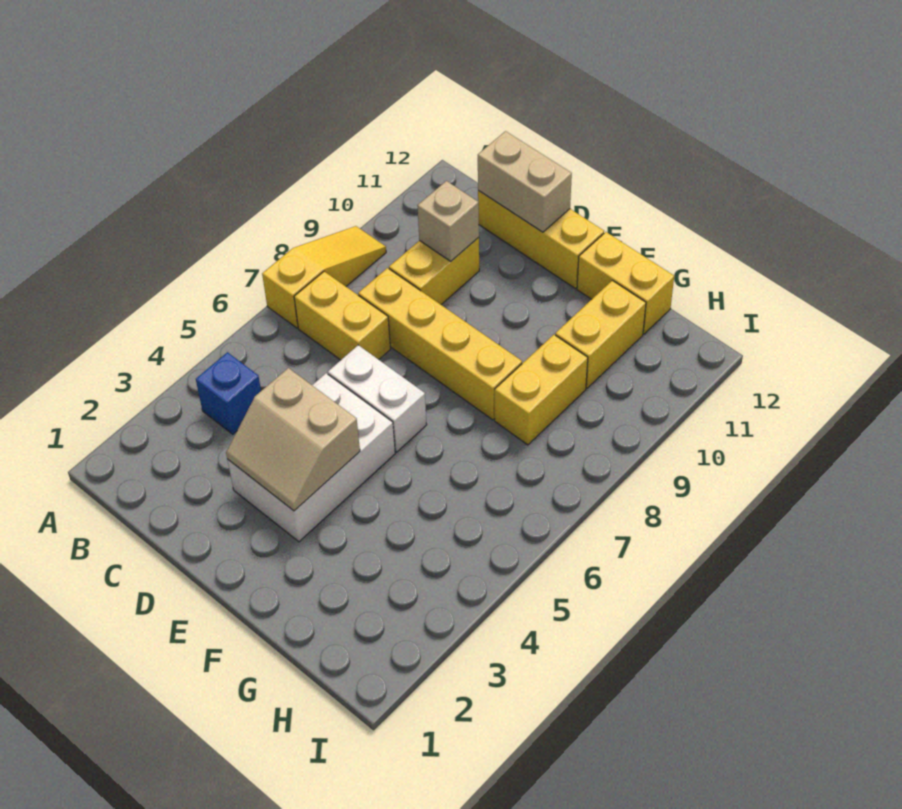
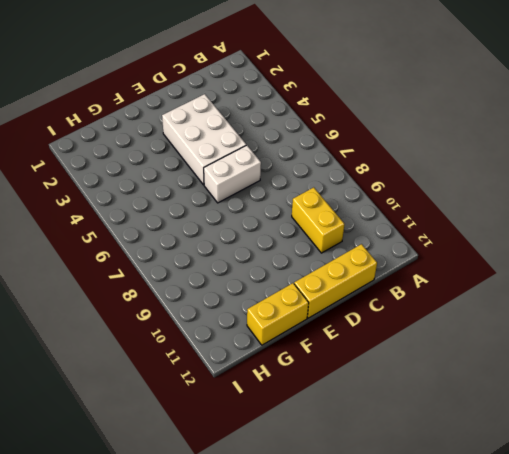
none -> yellow 1x3 slope [262,226,386,328]
none -> blue 1x1 brick [196,352,261,434]
none -> yellow 1x2 brick [294,271,391,360]

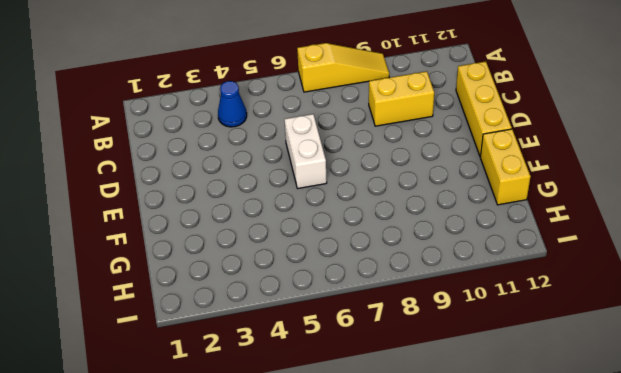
blue 1x1 cone [218,81,247,127] -> blue 1x1 brick [196,352,261,434]
none -> yellow 1x2 brick [294,271,391,360]
none -> yellow 1x4 brick [358,268,522,420]
none -> white 2x3 brick [227,373,395,542]

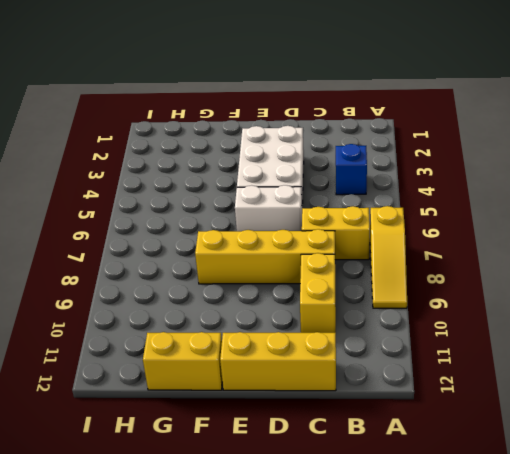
none -> yellow 1x2 brick [495,335,588,445]
none -> yellow 1x2 brick [555,280,646,388]
none -> tan 1x1 brick [417,181,479,261]

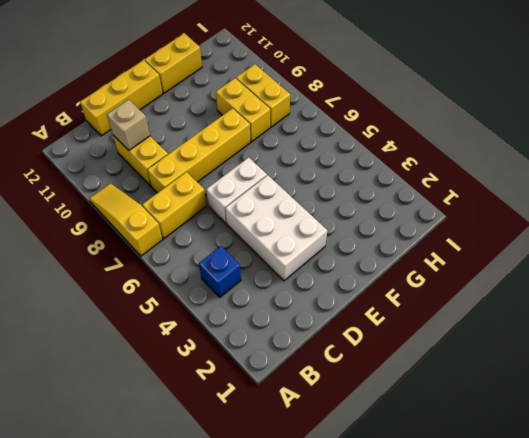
yellow 1x2 brick [236,64,290,127] -> yellow 1x2 brick moved to [555,280,646,388]
none -> tan 1x2 brick [478,131,572,232]
none -> tan 2x2 slope [226,368,360,511]

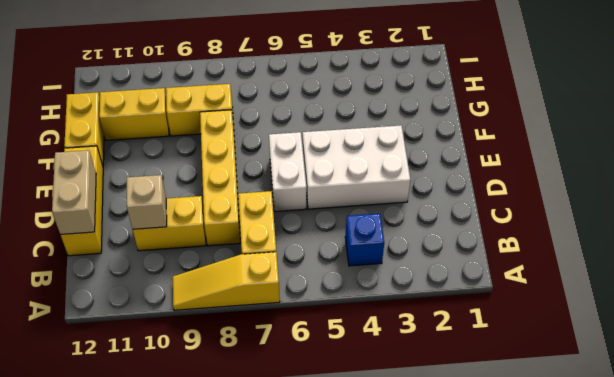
none -> tan 2x2 slope [226,368,360,511]

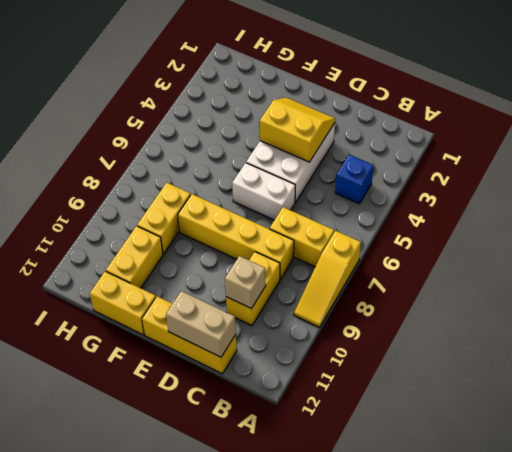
yellow 2x2 slope [260,98,335,162] -> tan 2x2 slope [226,368,360,511]

